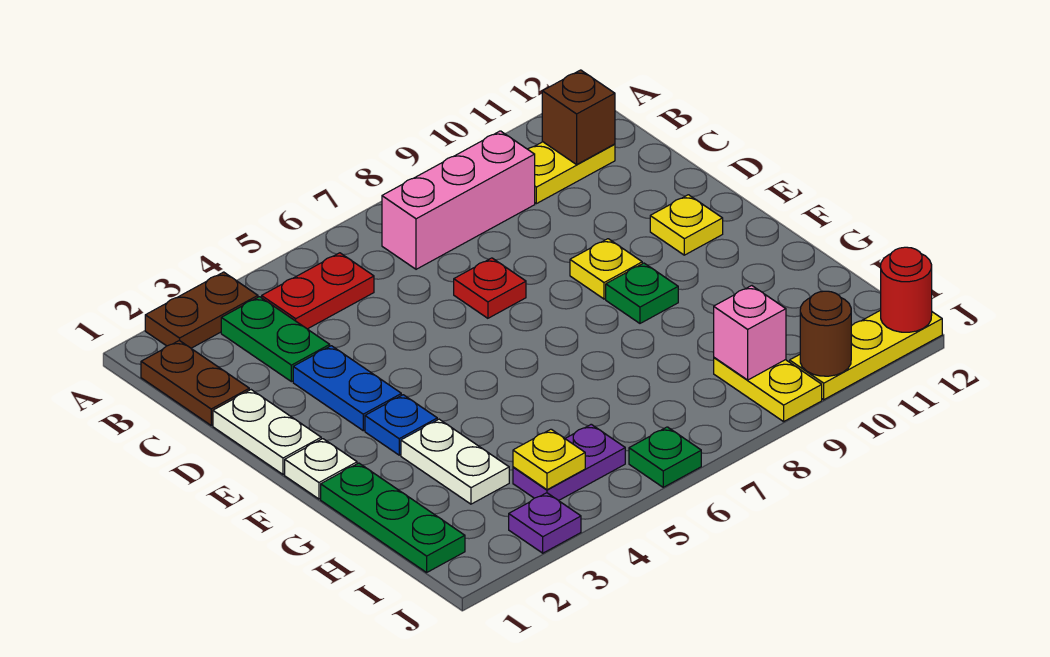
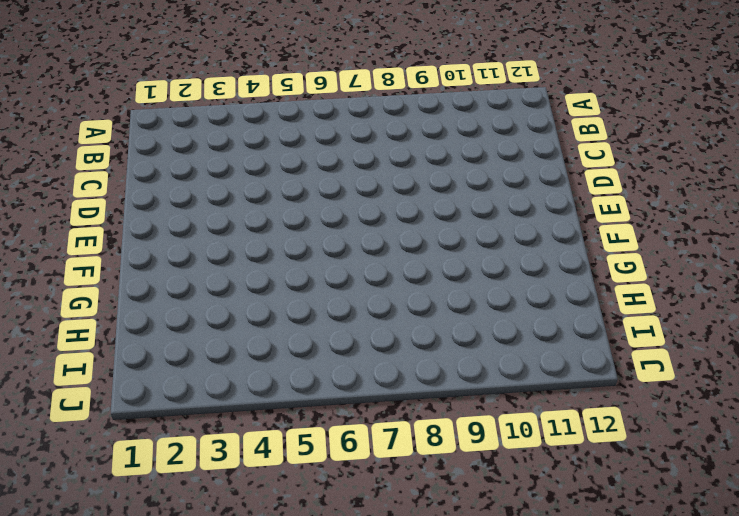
none -> brown 1x2 plate [145,272,258,348]
none -> brown 1x2 plate [141,340,249,425]
none -> green 1x2 plate [221,297,330,382]

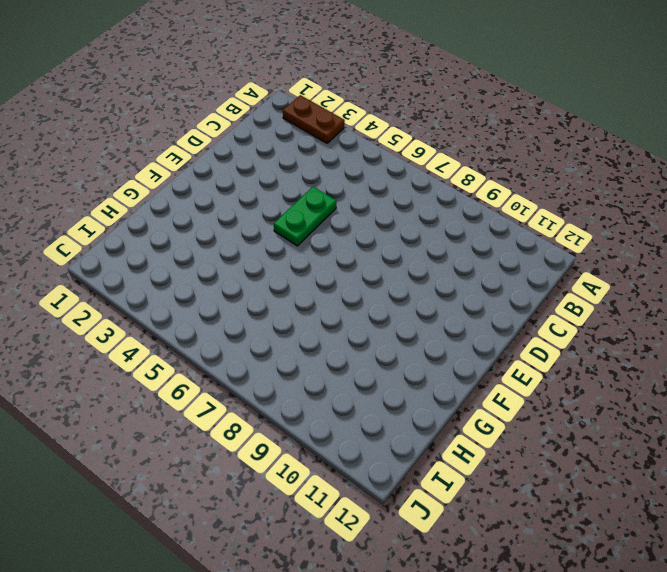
green 1x2 plate [274,187,336,246] -> green 1x2 plate moved to [221,297,330,382]
none -> brown 1x2 plate [141,340,249,425]
none -> red 1x2 plate [262,253,374,329]
none -> pink 1x3 brick [382,131,535,269]

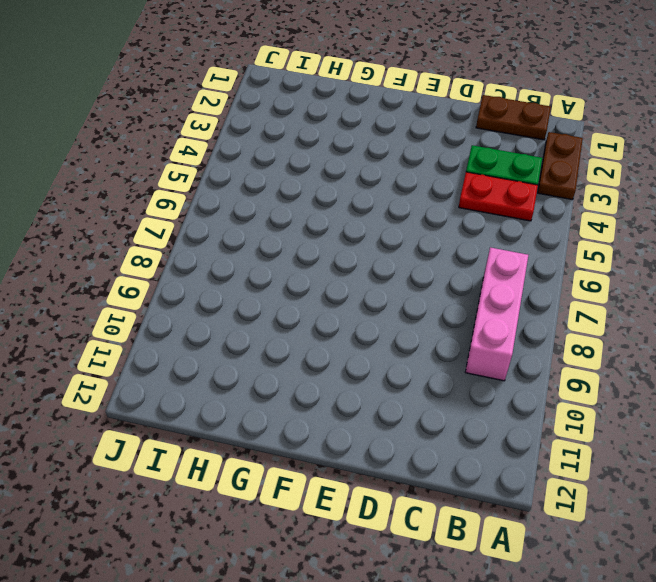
red 1x2 plate [459,172,538,221] -> red 1x2 plate turned to [262,253,374,329]
none -> yellow 1x2 plate [528,142,615,204]
none -> white 1x2 plate [213,390,321,474]
none -> blue 1x2 plate [293,346,401,431]

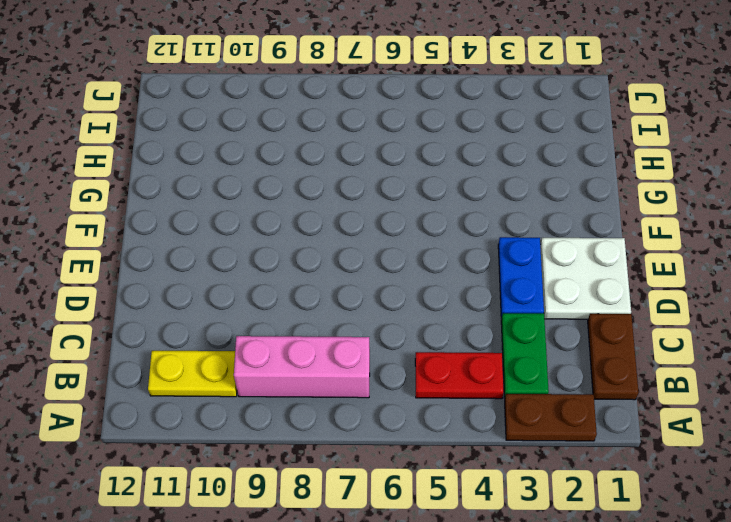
white 2x2 plate [540,238,631,319] -> white 1x2 plate [213,390,321,474]
none -> red 1x1 plate [454,258,526,318]
none -> yellow 1x1 plate [570,239,642,299]
none -> yellow 1x1 plate [650,195,723,255]

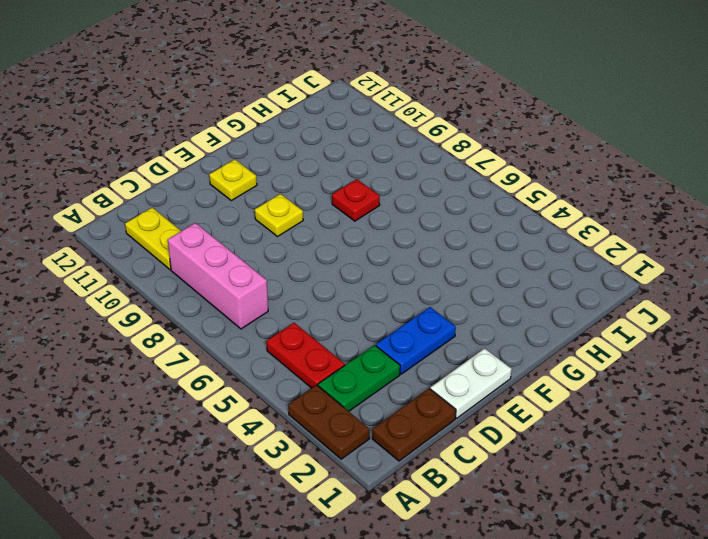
red 1x1 plate [332,179,380,221] -> red 1x1 plate moved to [454,258,526,318]
none -> white 1x1 plate [285,439,357,499]
none -> blue 1x1 plate [365,395,437,455]
none -> green 1x1 plate [606,263,678,323]

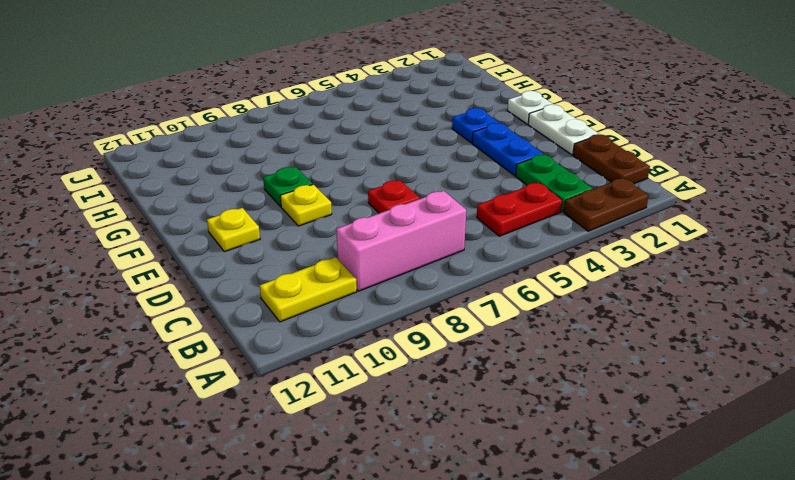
none -> green 1x3 plate [321,463,465,572]
none -> white 1x2 plate [401,419,509,504]
none -> purple 1x2 plate [513,424,625,500]

